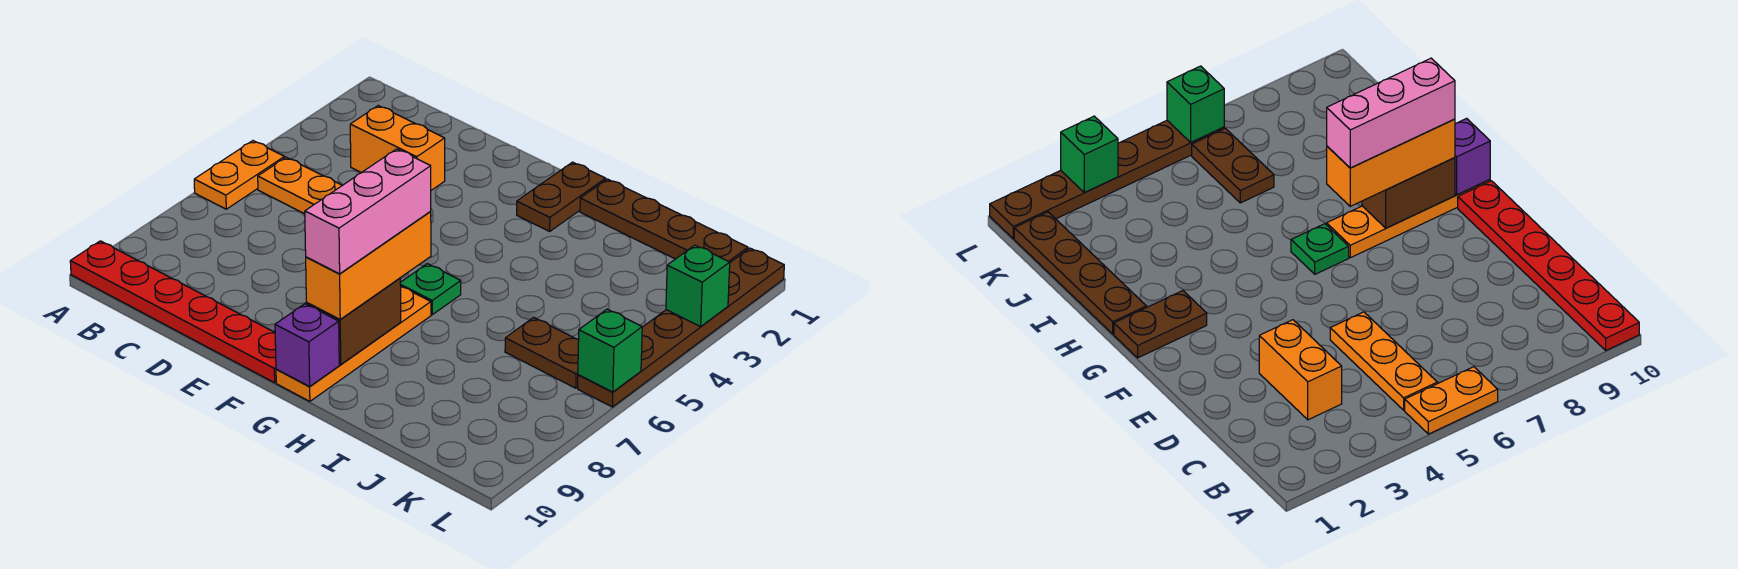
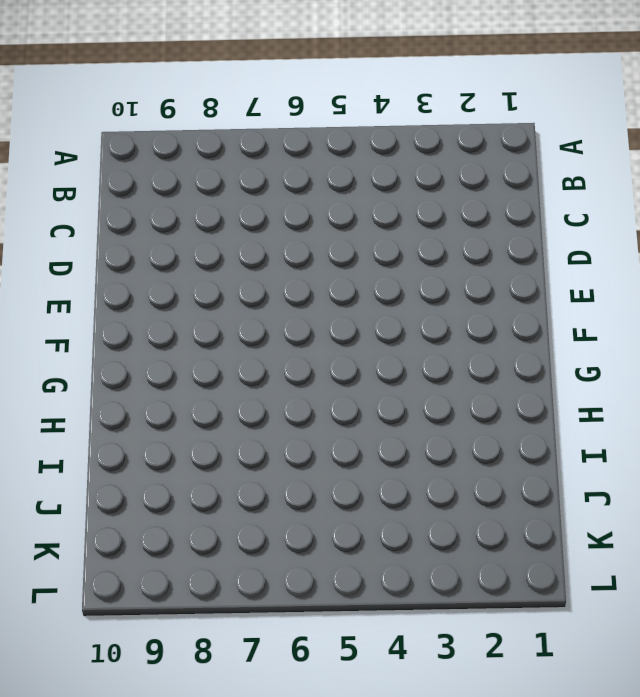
none -> orange 1x2 plate [194,141,285,209]
none -> red 1x6 plate [70,241,276,383]
none -> orange 1x3 plate [258,157,342,214]

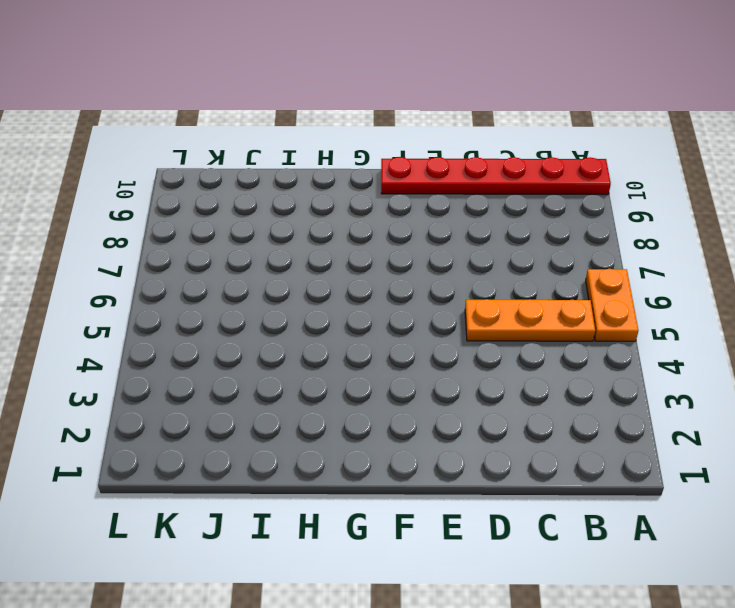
none -> orange 1x2 brick [350,106,445,190]
none -> brown 1x2 plate [517,162,606,231]
none -> green 1x1 plate [400,264,461,315]

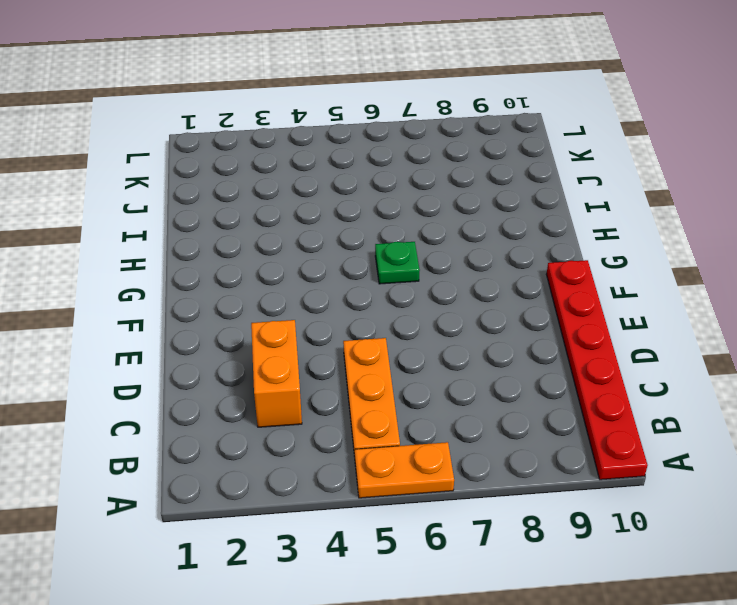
none -> brown 1x2 plate [517,162,606,231]
none -> orange 1x4 plate [276,287,431,401]
none -> brown 1x4 plate [580,179,748,262]

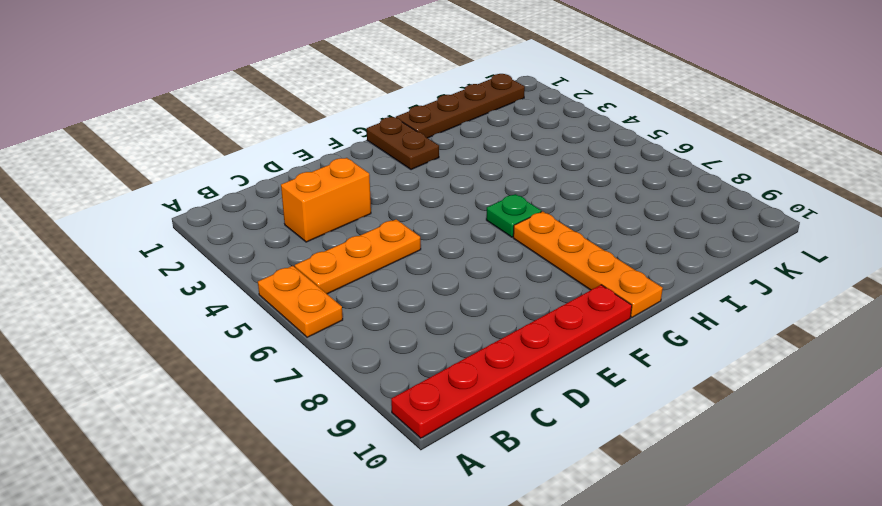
none -> brown 1x2 plate [505,317,579,388]
none -> brown 1x6 plate [578,248,784,407]
none -> brown 1x2 brick [306,278,401,364]

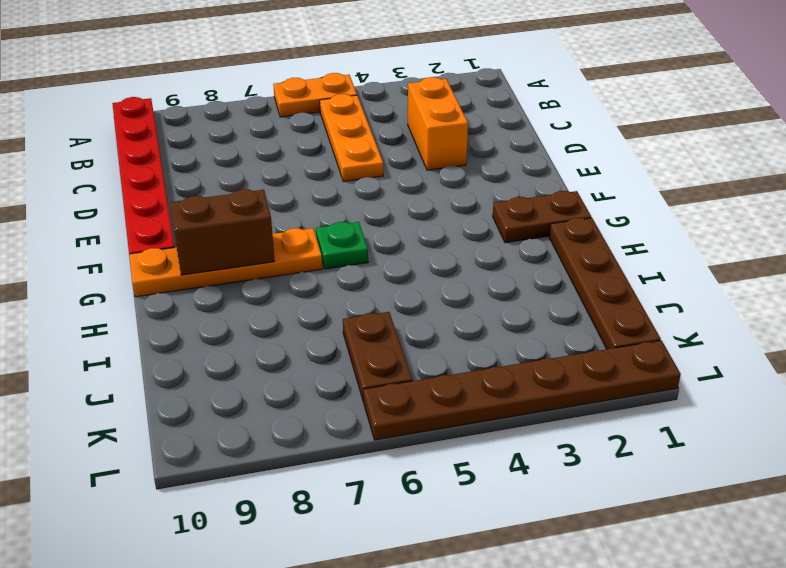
none -> purple 1x1 brick [275,304,339,386]
none -> green 1x1 brick [666,245,730,327]
none -> green 1x1 brick [578,309,642,392]

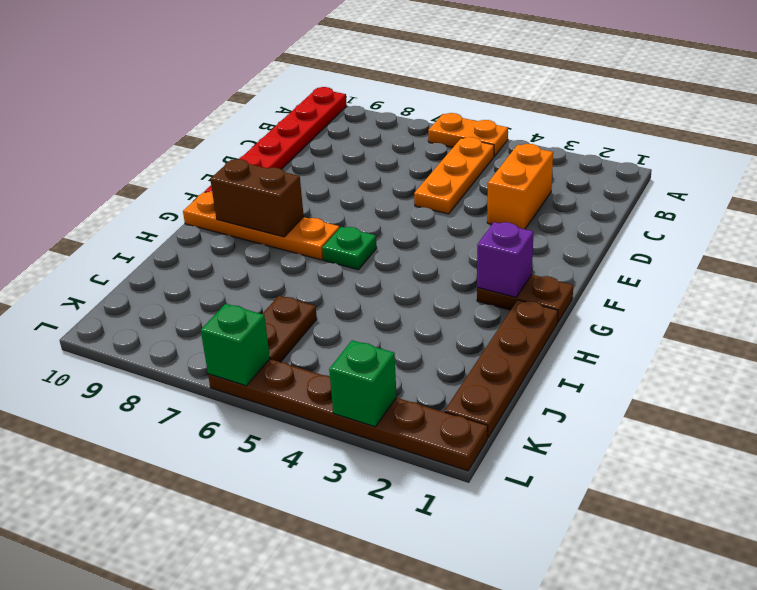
purple 1x1 brick [477,222,533,297] -> purple 1x1 brick moved to [275,304,339,386]
none -> orange 1x3 brick [306,212,431,319]
none -> pink 1x3 brick [305,149,431,274]

